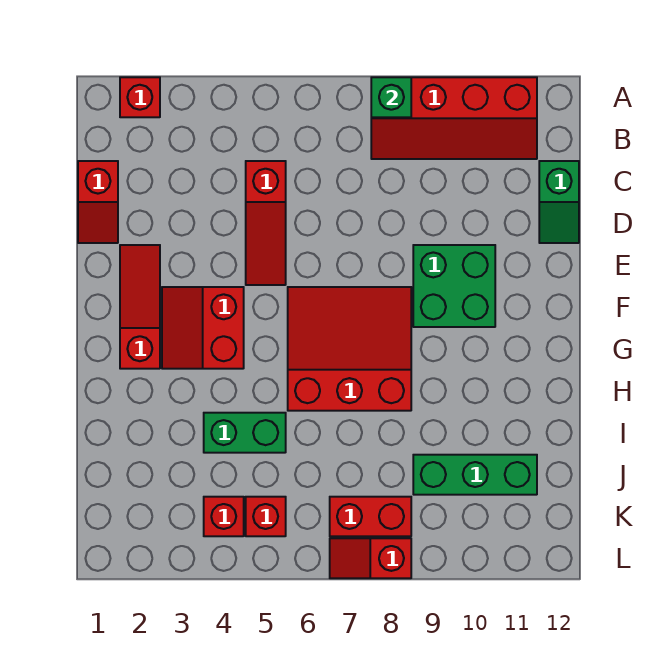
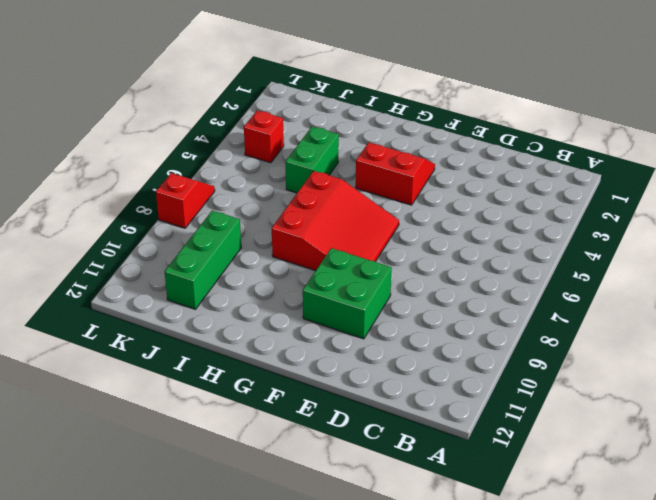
none -> red 1x1 brick [120,77,160,117]
none -> red 2x4 slope [371,77,537,159]
none -> red 1x2 slope [78,161,118,243]

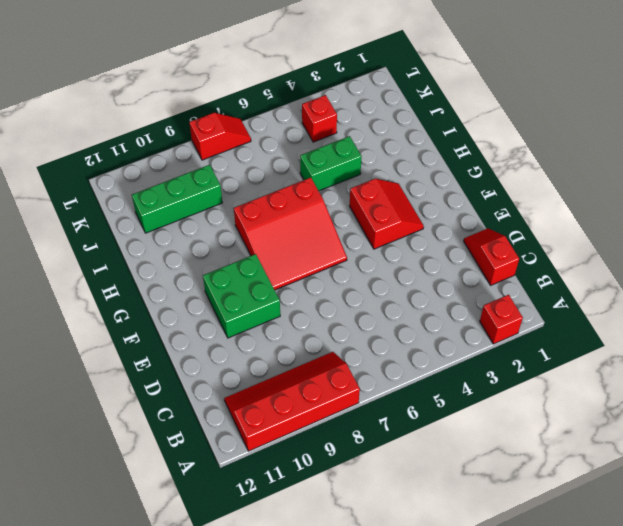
none -> red 1x3 slope [246,161,286,285]
none -> green 1x2 slope [539,161,579,243]
none -> red 1x3 slope [120,245,160,369]

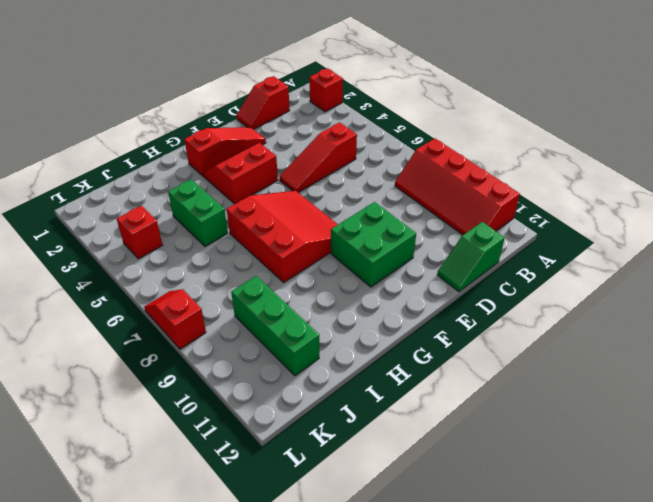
none -> red 1x1 brick [246,497,286,536]
none -> red 1x2 brick [330,497,411,536]
none -> green 1x1 brick [371,77,411,117]

